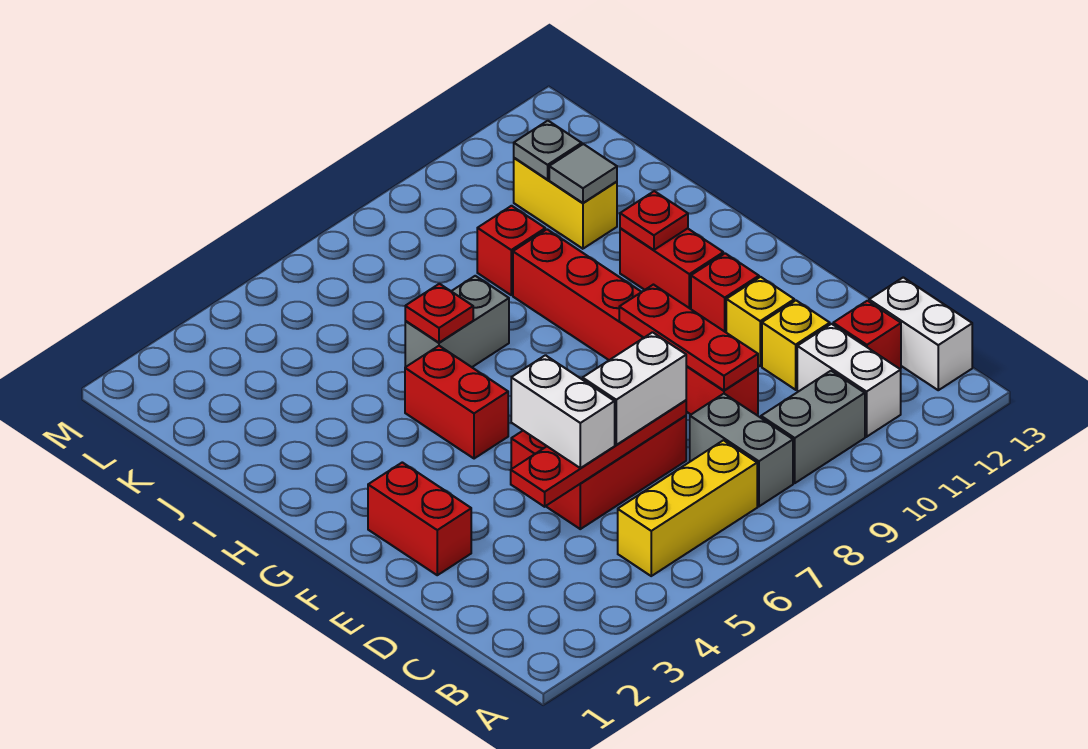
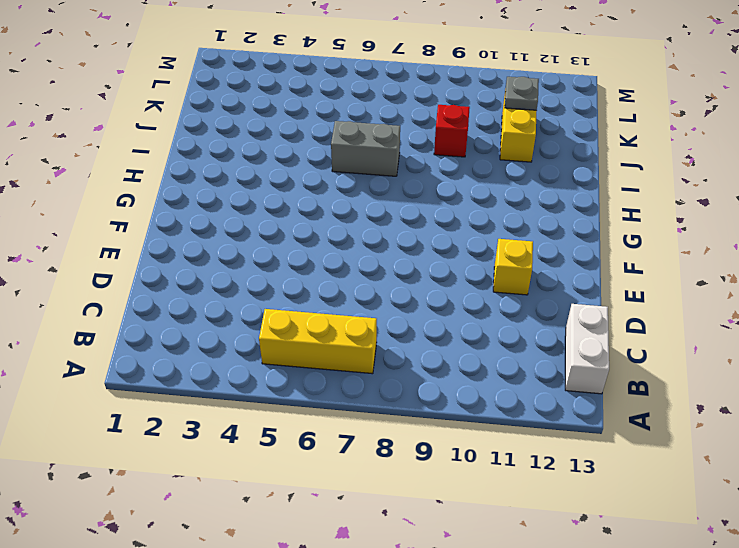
none -> grey 1x2 brick [690,394,793,506]
none -> grey 1x2 brick [761,371,865,483]
none -> white 1x2 brick [797,324,901,437]

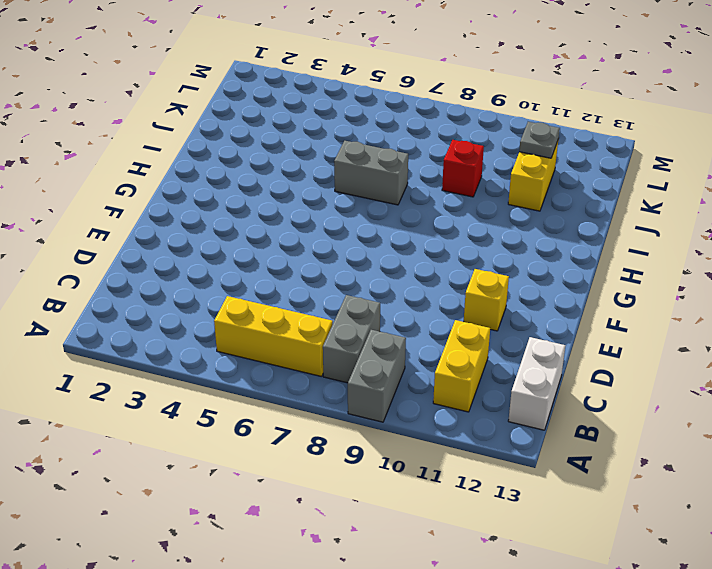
grey 1x2 brick [348,330,406,422] -> grey 1x2 brick turned to [761,371,865,483]
yellow 1x2 brick [433,320,490,412] -> white 1x2 brick [797,324,901,437]
none -> red 1x1 brick [833,301,901,369]
none -> red 2x3 brick [511,416,686,529]
none -> red 1x6 brick [513,229,758,415]

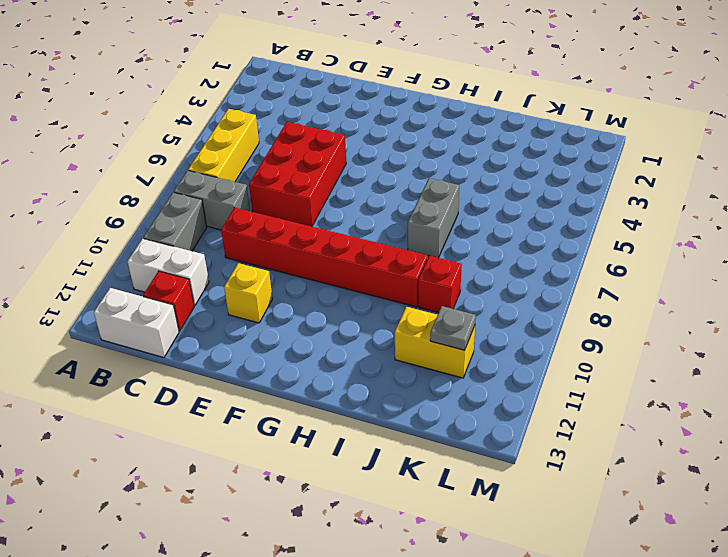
none -> yellow 1x1 brick [762,301,830,390]
none -> red 1x2 brick [368,462,471,575]
none -> red 1x1 brick [691,253,759,332]

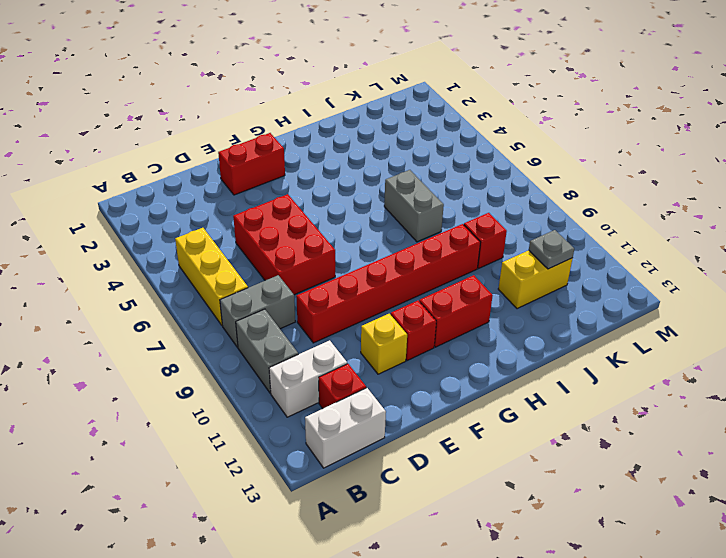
none -> yellow 1x1 brick [762,301,830,390]
none -> red 1x2 brick [405,346,508,459]
none -> red 1x4 plate [511,400,686,507]

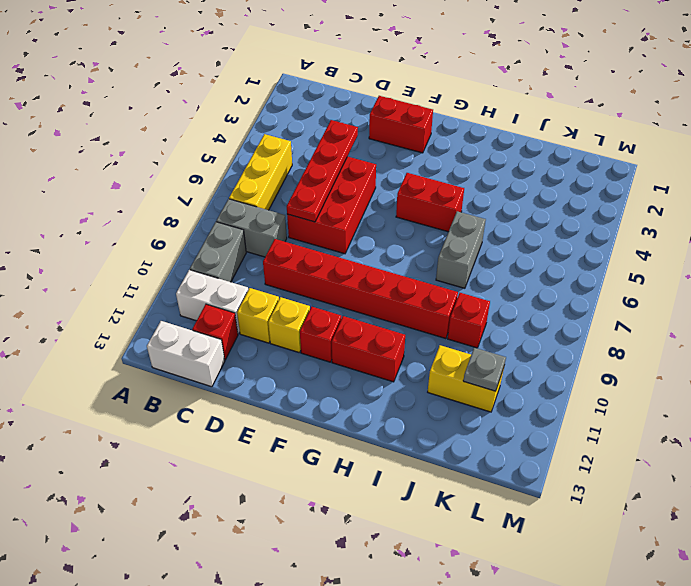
none -> red 1x3 plate [619,285,758,390]
none -> red 1x1 plate [620,191,688,250]
none -> red 1x1 plate [405,284,473,343]

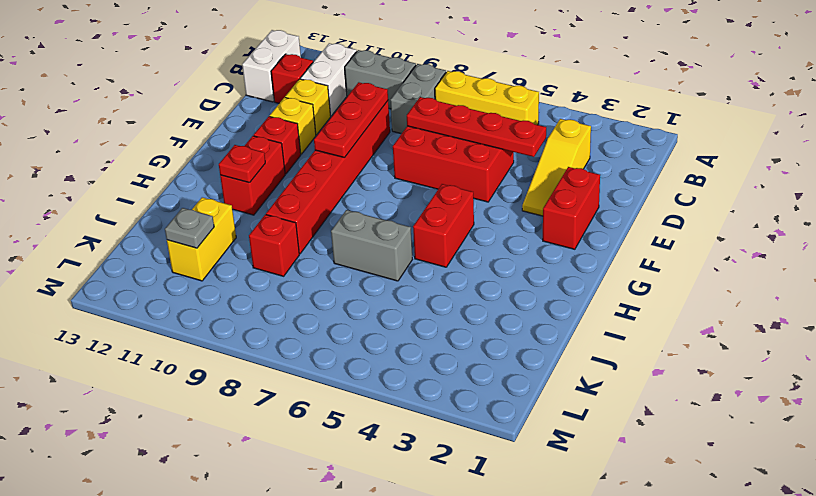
yellow 1x3 slope [522,119,591,216] -> none
none -> red 1x1 plate [405,284,473,343]
none -> grey 1x1 tile [549,144,617,203]
none -> white 1x2 brick [511,355,615,468]

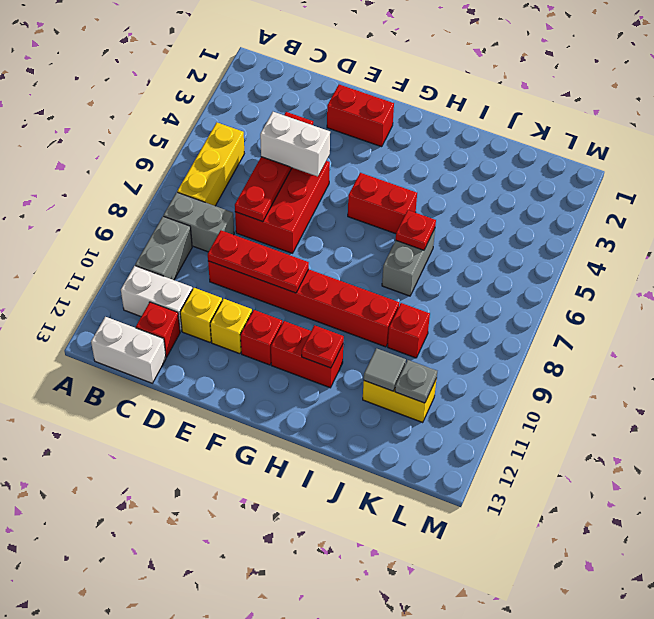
none -> white 1x2 brick [583,332,686,445]

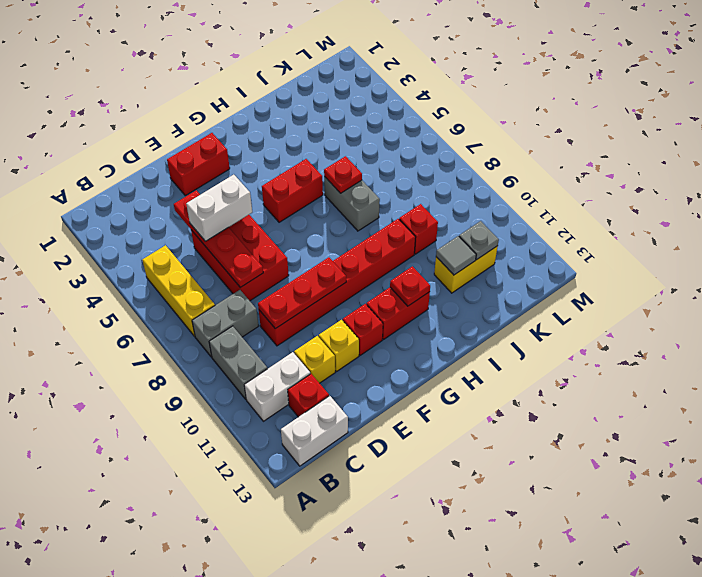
none -> white 1x2 brick [583,332,686,445]

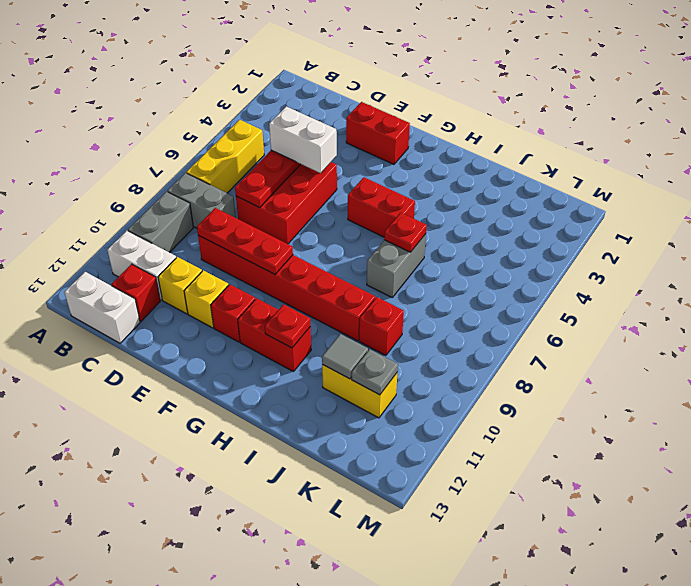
none -> white 1x2 brick [583,332,686,445]

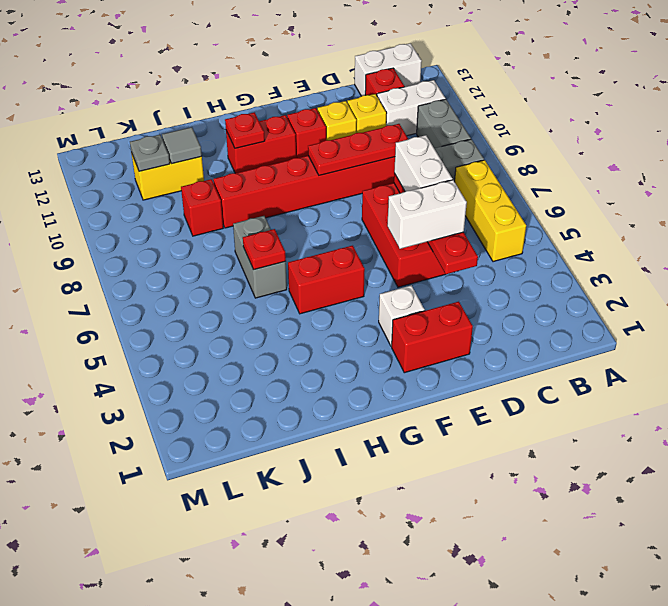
white 1x1 brick [379,285,425,346] -> none

